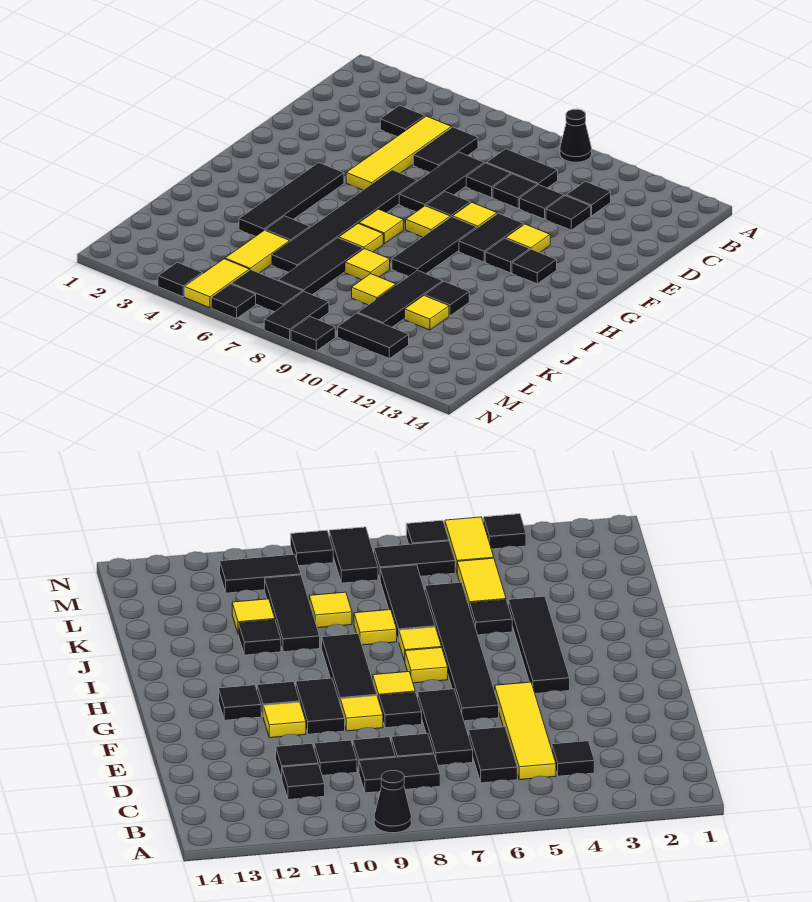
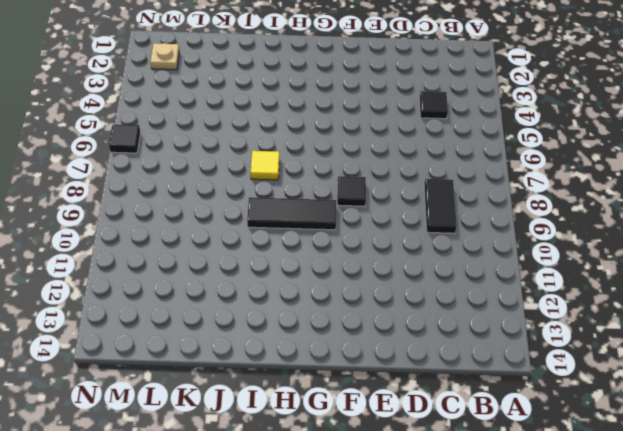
tan 1x1 plate [150,43,179,70] -> none
none -> black 1x1 cone [560,109,592,162]
none -> yellow 1x4 tile [346,116,451,190]
none -> black 1x2 tile [413,127,478,172]
none -> black 1x1 tile [566,181,611,216]

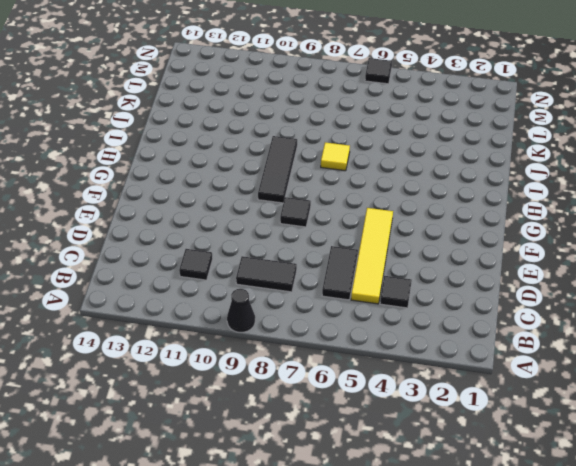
none -> black 1x3 tile [399,152,484,212]
none -> black 1x1 tile [466,163,511,198]
none -> black 1x1 tile [493,174,537,208]
none -> black 1x1 tile [520,185,564,219]

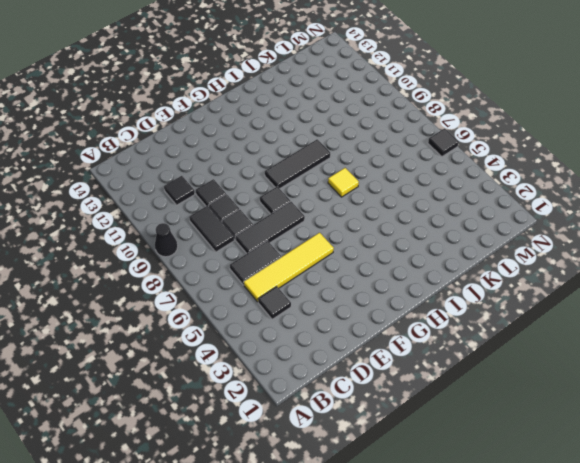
none -> black 1x1 tile [546,196,591,230]
none -> black 1x6 tile [272,170,417,272]
none -> yellow 1x1 tile [453,203,497,228]
none -> black 1x2 tile [459,213,524,262]

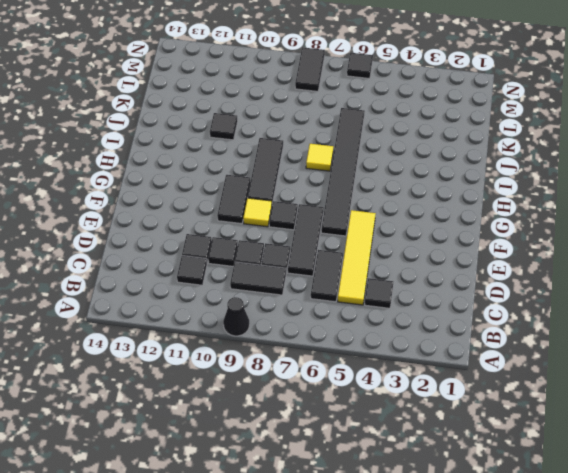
none -> yellow 1x1 tile [506,224,550,253]
none -> black 1x4 tile [239,163,344,236]
none -> yellow 1x1 tile [406,206,450,237]
none -> black 1x1 tile [485,238,530,273]

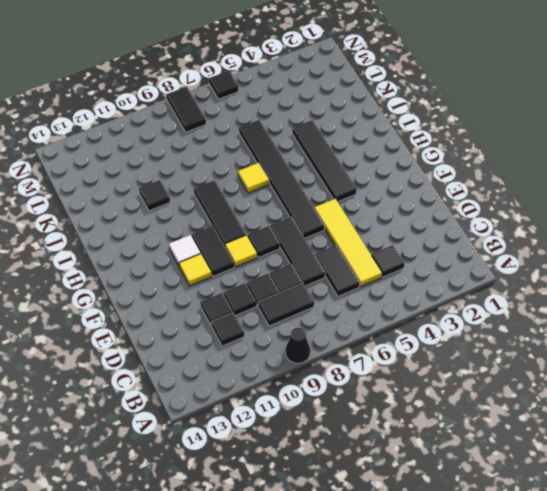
white 1x1 tile [169,235,201,267] -> black 1x1 tile [485,238,530,273]
none -> yellow 1x1 tile [406,206,450,237]
none -> black 1x1 tile [512,249,557,284]
none -> yellow 1x1 tile [359,209,404,244]
none -> black 1x1 tile [266,216,310,242]

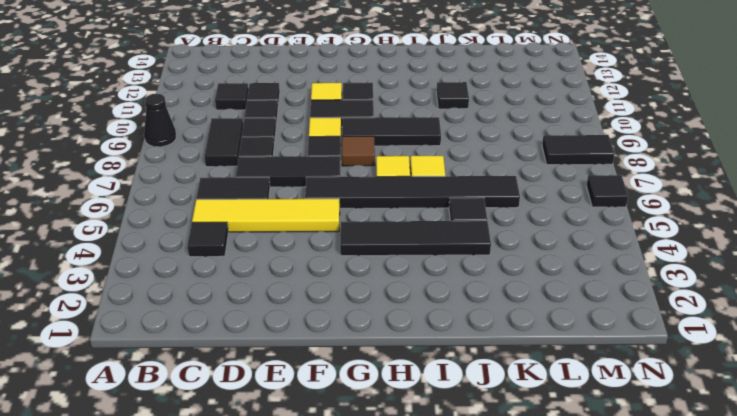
brown 1x1 tile [342,136,375,166] -> yellow 1x1 tile [406,206,450,237]
none -> black 1x1 tile [512,249,557,284]
none -> black 1x3 tile [278,238,363,295]
none -> yellow 1x1 tile [345,249,390,280]
none -> black 1x3 tile [358,270,443,327]

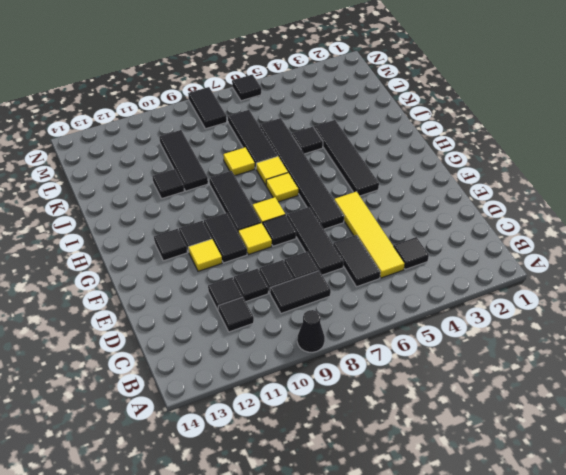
none -> yellow 1x2 tile [225,230,290,273]
none -> yellow 1x1 tile [352,274,396,305]
none -> yellow 1x1 tile [405,295,449,330]
none -> yellow 1x2 tile [185,259,249,308]

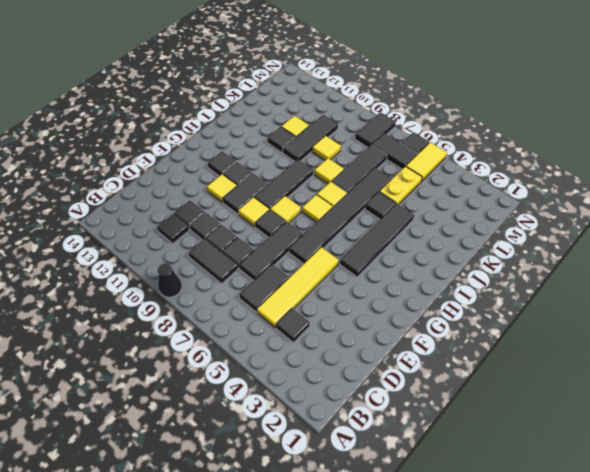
yellow 1x2 plate [380,166,422,204] -> yellow 1x2 tile [225,230,290,273]
none -> black 1x2 tile [338,313,409,358]
none -> black 1x1 tile [158,262,203,297]
none -> black 1x1 tile [291,317,335,351]

